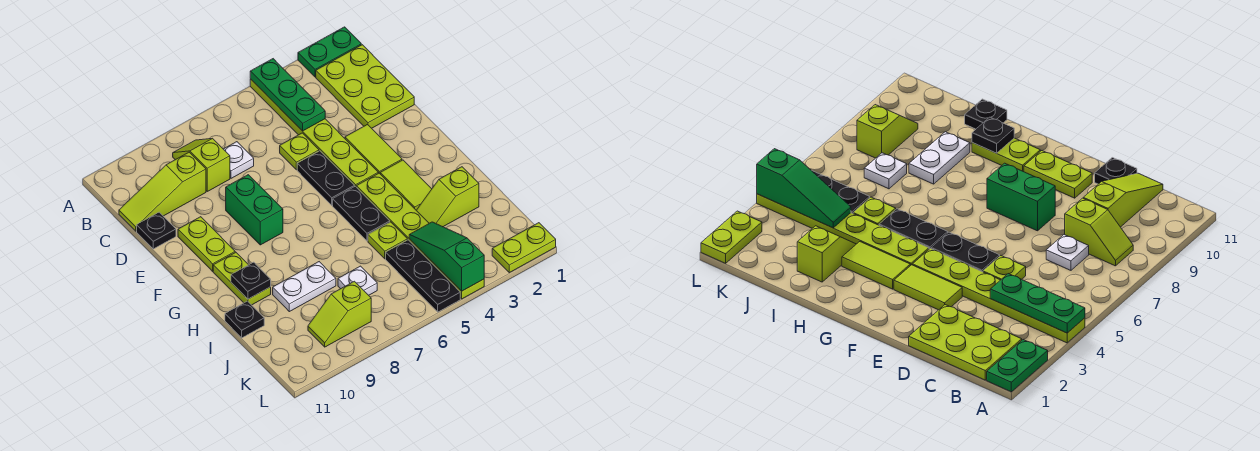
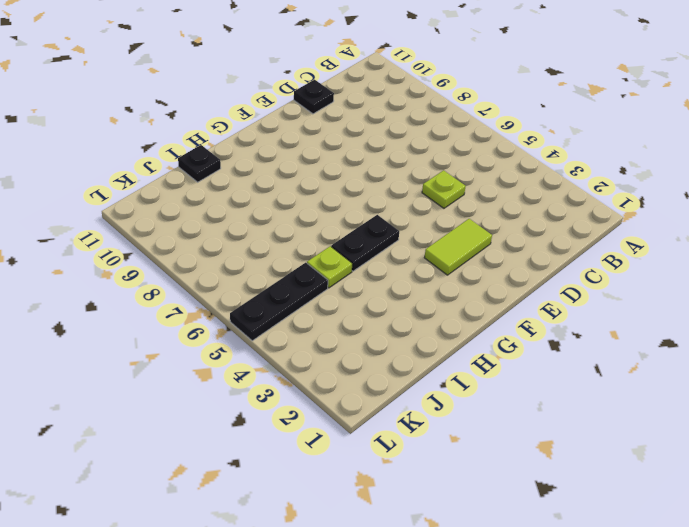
none -> green 1x2 plate [298,27,361,77]
none -> lime 1x6 plate [250,79,378,187]
none -> lime 2x3 plate [316,45,414,128]

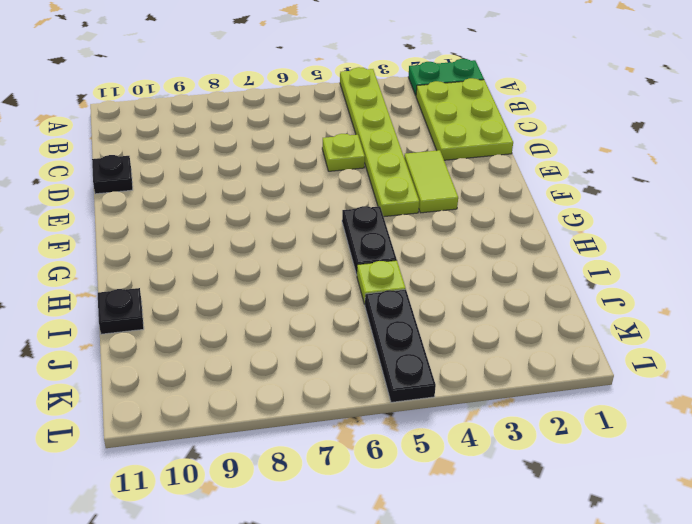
none -> lime 1x2 slope [173,139,230,191]
none -> white 1x1 plate [224,142,254,178]
none -> lime 1x3 slope [119,152,206,231]

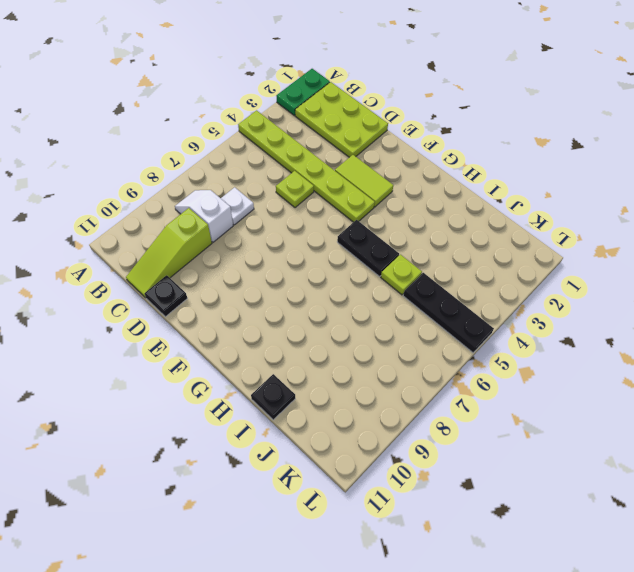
white 1x2 slope [175,190,233,242] -> lime 1x2 slope [173,139,230,191]
none -> black 1x2 plate [297,151,354,205]
none -> green 1x2 brick [226,175,283,245]
none -> lime 1x2 plate [178,217,235,271]

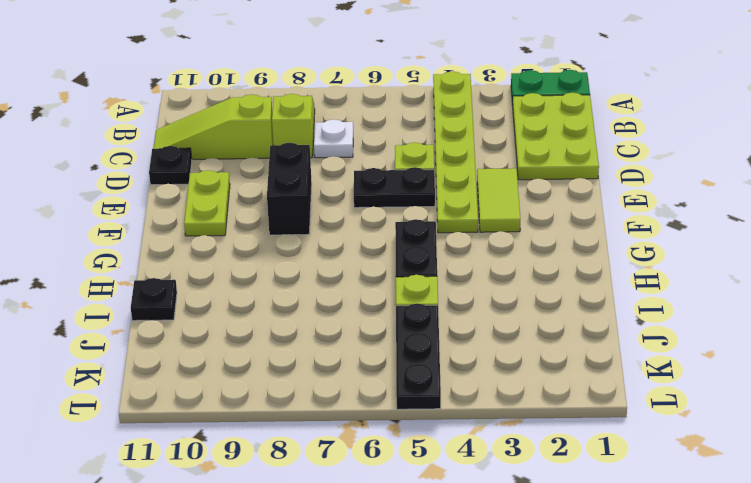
black 1x2 plate [354,167,435,208] -> black 1x2 plate turned to [297,151,354,205]
black 1x2 brick [267,143,312,235] -> green 1x2 brick [226,175,283,245]
none -> lime 1x2 tile [380,160,432,210]
none -> lime 1x6 plate [356,173,484,299]
none -> lime 1x2 plate [213,252,271,305]

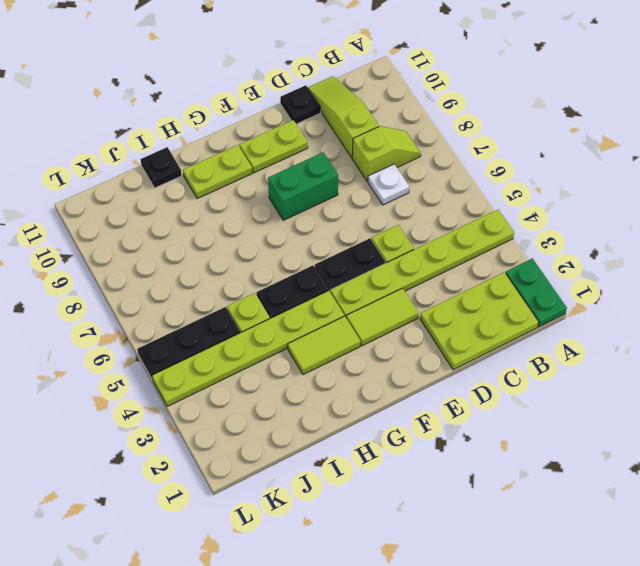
none -> lime 1x2 slope [416,167,479,227]
none -> white 1x2 plate [273,262,336,312]
none -> white 1x1 plate [338,266,377,295]

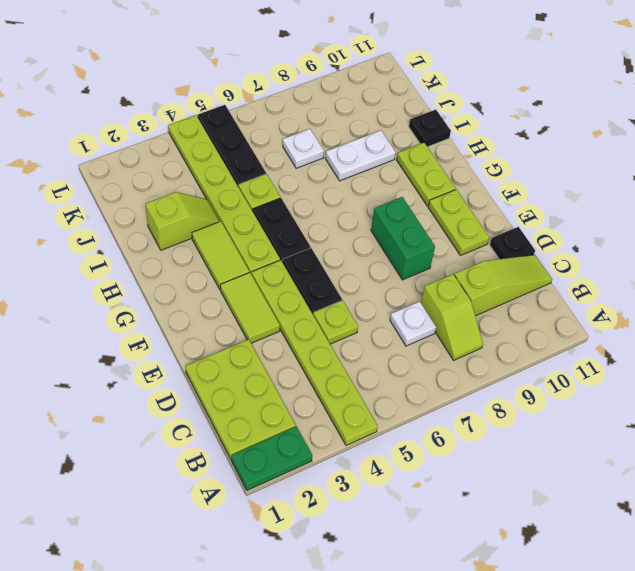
none -> lime 1x2 slope [308,281,371,347]
none -> lime 1x2 plate [492,223,556,273]
none -> green 1x3 plate [250,59,325,131]

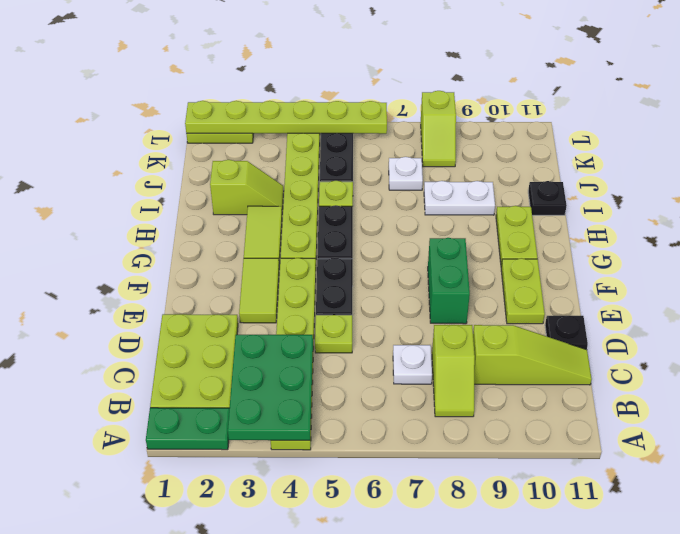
green 2x3 plate [228,335,313,440] -> green 1x3 plate [250,59,325,131]
lime 1x2 slope [421,91,456,167] -> lime 1x2 slope turned to [308,281,371,347]
lime 1x6 plate [185,101,387,134] -> green 1x3 slope [409,222,484,291]
none -> black 1x1 plate [231,262,271,299]

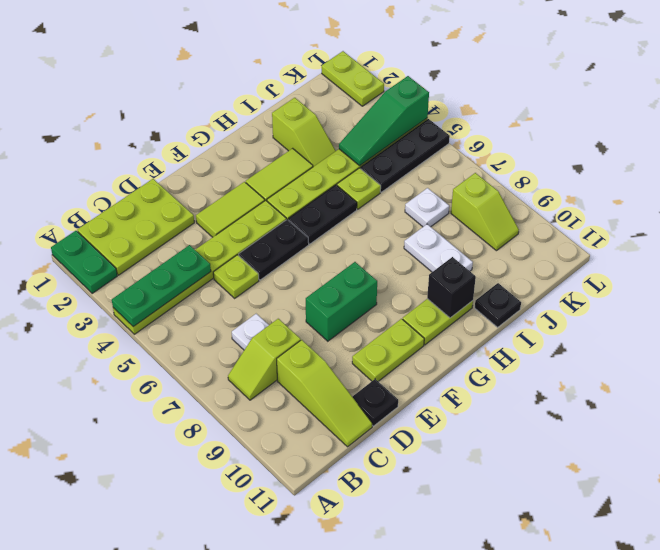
black 1x1 brick [427,257,476,318] -> black 1x1 plate [231,262,271,299]

